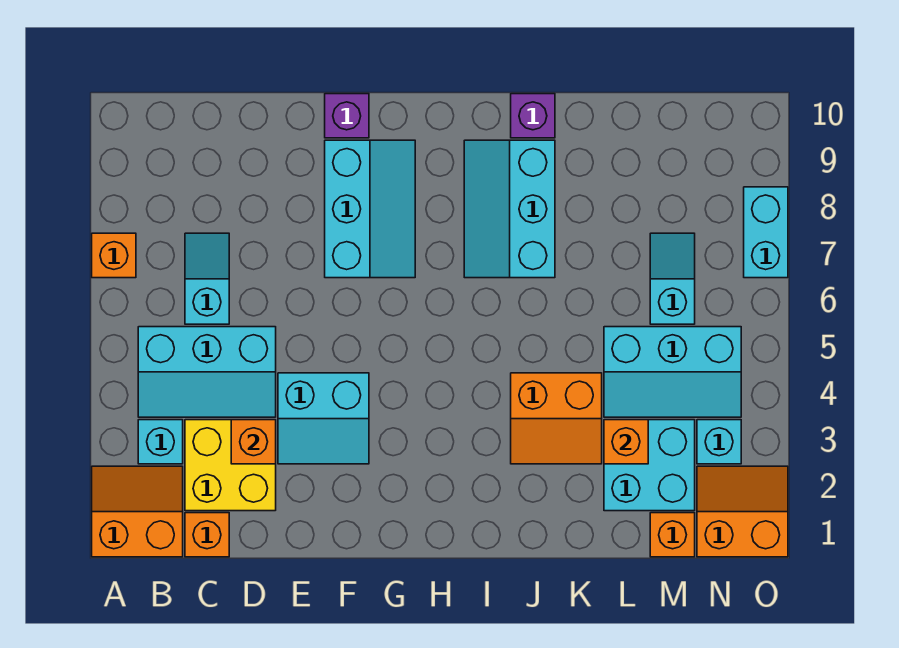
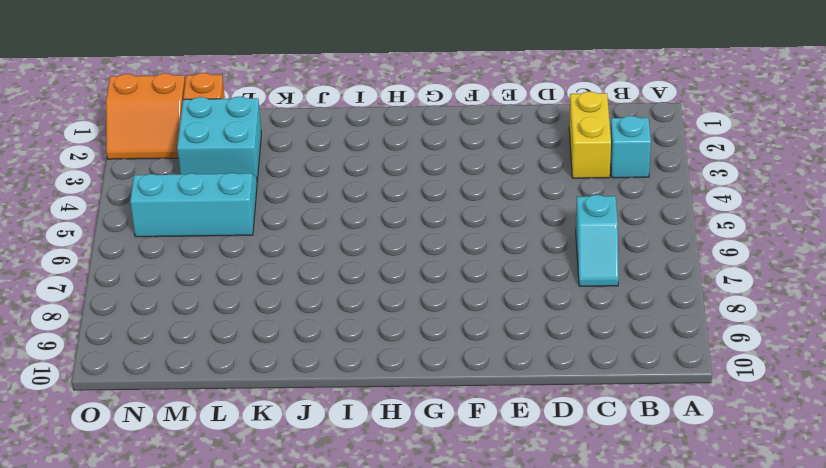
yellow 1x2 brick [569,91,611,178] -> yellow 2x2 brick [185,420,276,511]
none -> orange 2x2 slope [92,466,183,557]
none -> orange 1x1 brick [92,233,136,278]
none -> cyan 2x3 slope [138,327,276,417]

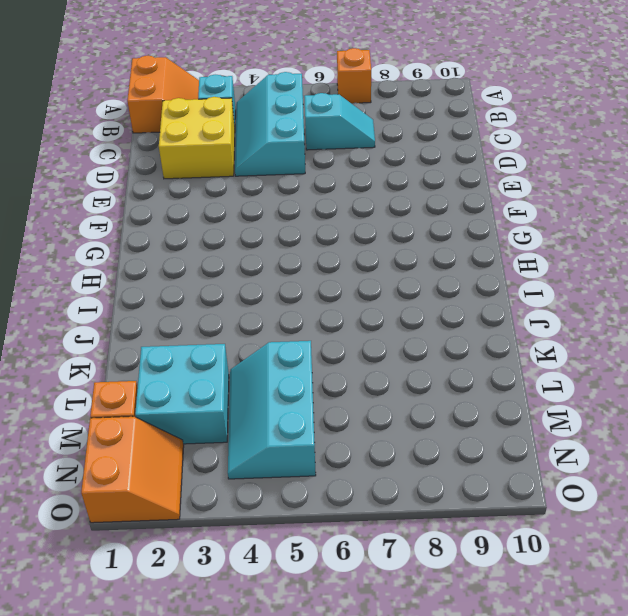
none -> orange 1x1 brick [185,513,229,557]
none -> cyan 2x2 slope [278,373,369,464]
none -> cyan 2x3 slope [325,140,415,278]

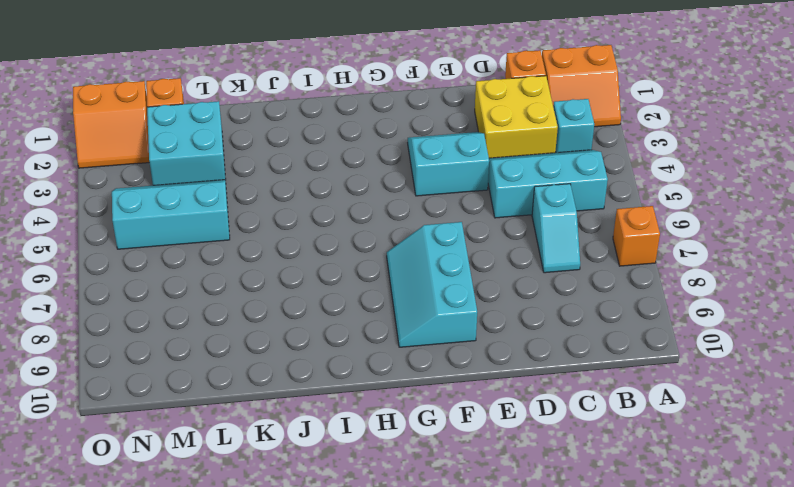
none -> purple 1x1 brick [325,94,369,138]
none -> cyan 2x3 slope [464,140,555,278]
none -> orange 2x2 slope [511,373,602,464]

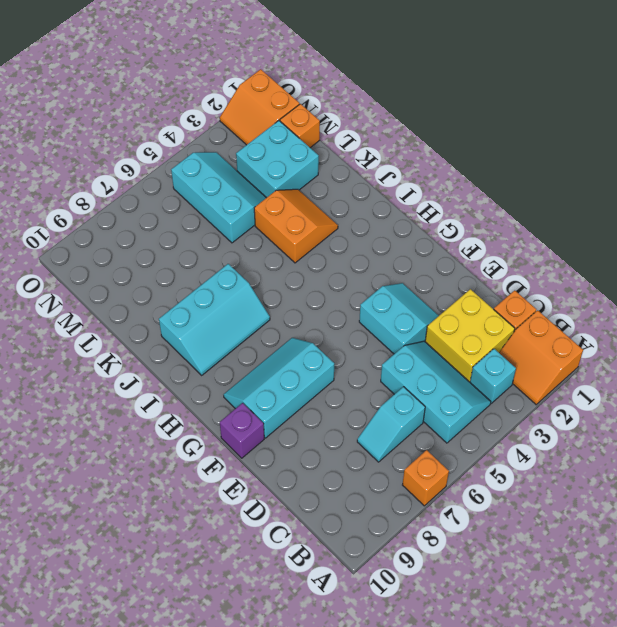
none -> purple 1x1 brick [511,94,555,138]
none -> cyan 1x2 slope [650,233,695,324]
none -> cyan 1x1 brick [697,420,741,464]

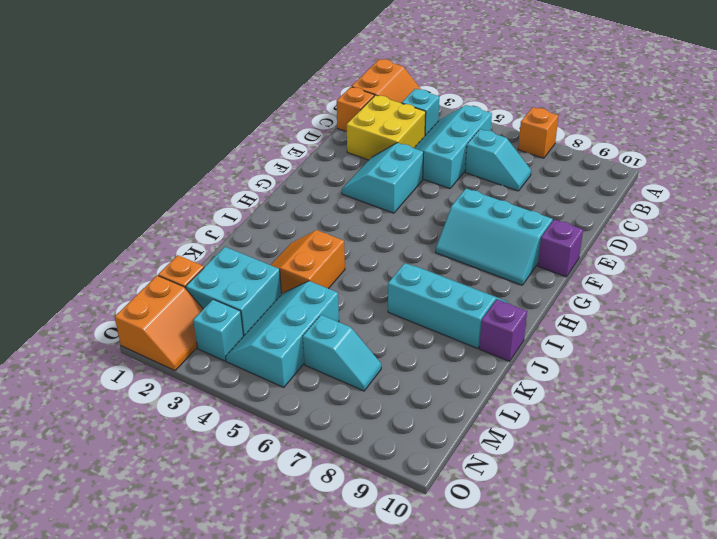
none -> cyan 1x2 brick [744,187,788,278]
none -> orange 1x1 brick [231,420,276,464]
none -> orange 1x1 brick [604,420,648,464]

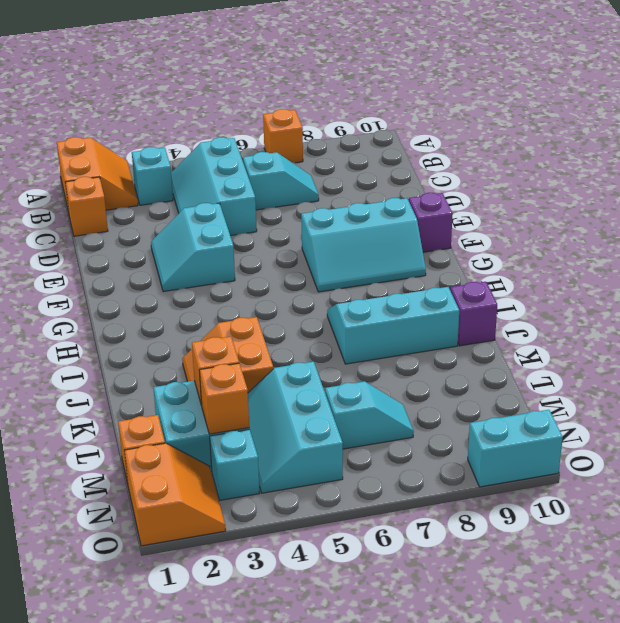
orange 1x1 brick [199,363,249,434] -> orange 1x1 brick moved to [231,420,276,464]
cyan 1x2 brick [468,410,562,487] -> cyan 1x2 brick moved to [744,187,788,278]
none -> yellow 2x2 brick [185,420,276,511]

